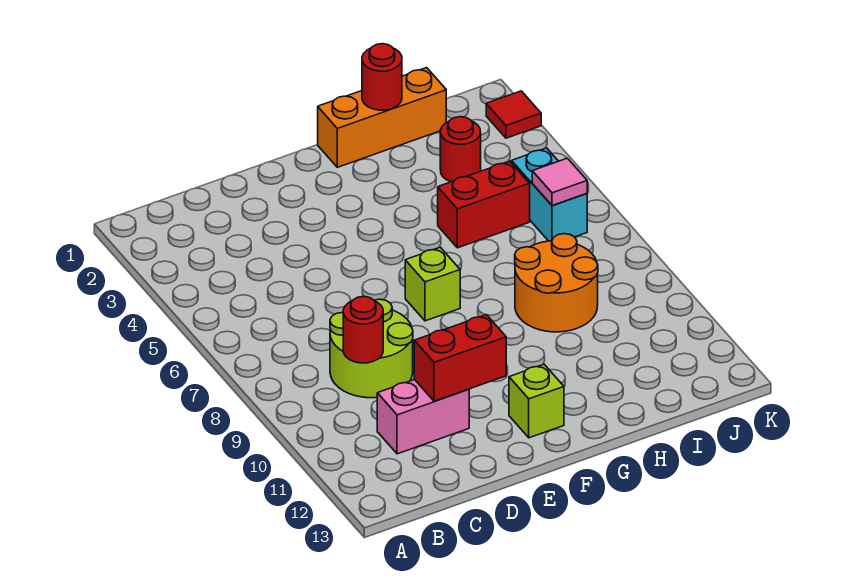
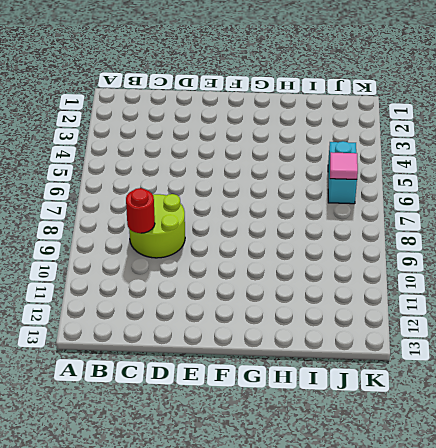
none -> pink 1x2 brick [377,380,469,454]
none -> lime 1x1 brick [405,247,460,321]
none -> lime 1x1 brick [509,364,564,438]

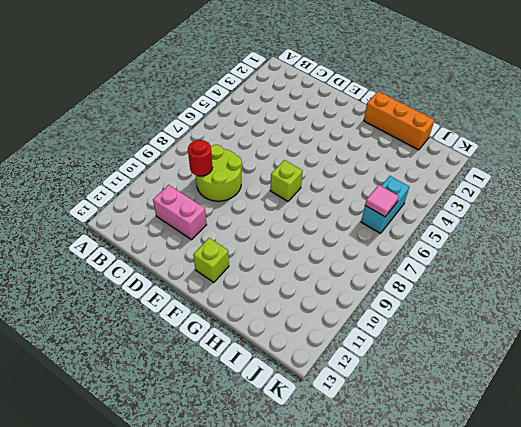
none -> red 1x2 brick [438,161,530,248]
none -> orange 2x2 round brick [515,234,598,332]
none -> red 1x1 round brick [440,117,481,182]

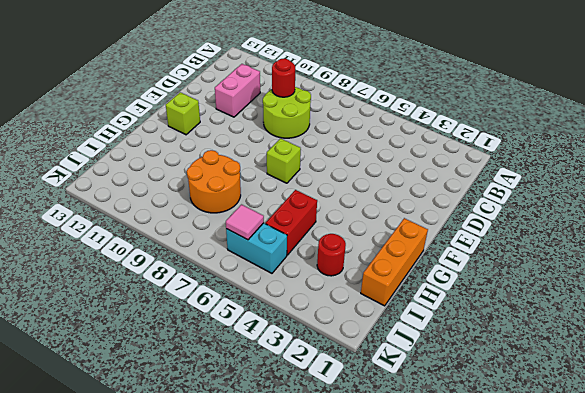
none -> red 1x1 tile [486,91,541,138]
none -> red 1x2 brick [414,315,506,401]
none -> red 1x1 round brick [362,44,402,110]

